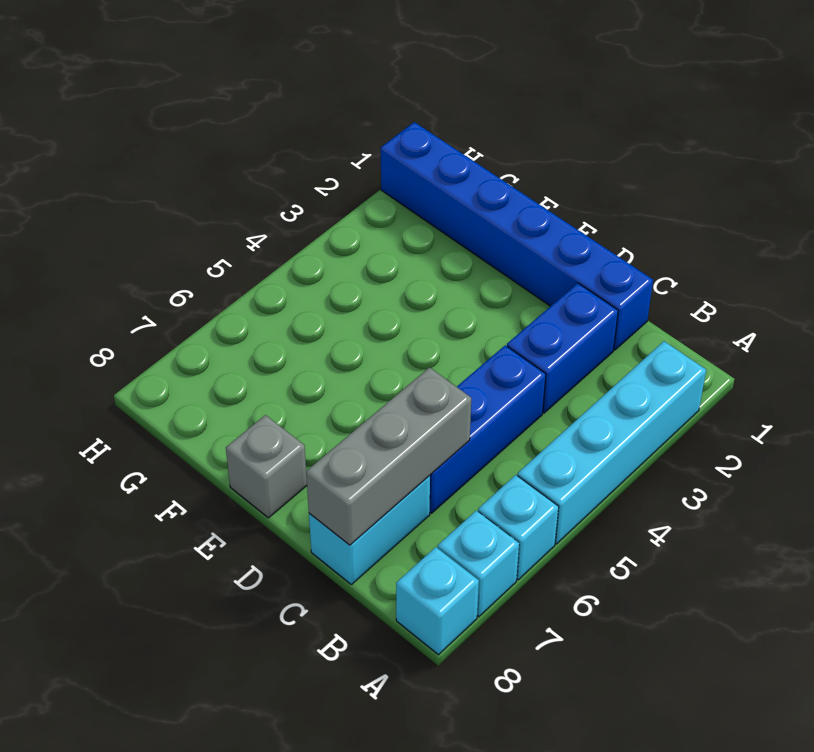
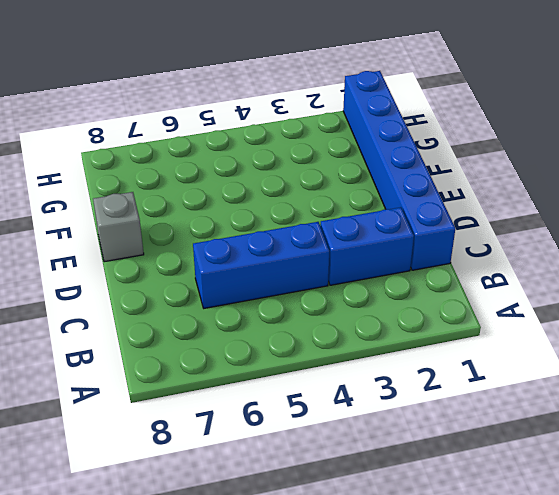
none -> cyan 1x4 brick [518,341,706,544]
none -> cyan 1x1 brick [478,475,559,580]

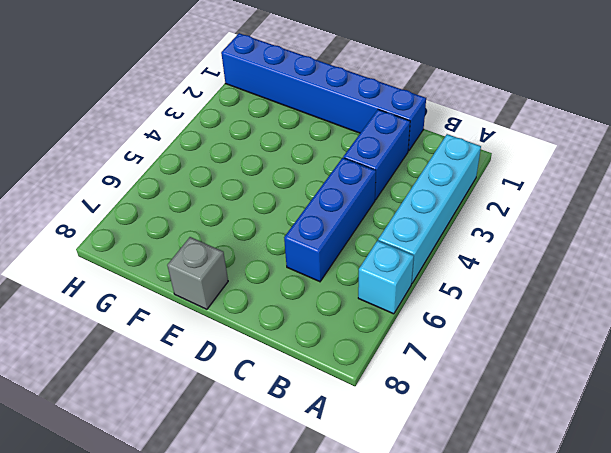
none -> cyan 1x1 brick [438,510,519,617]
none -> cyan 1x1 brick [396,547,479,655]

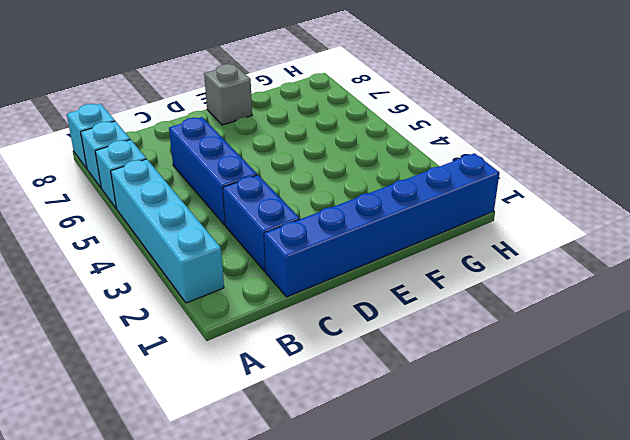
none -> cyan 1x2 brick [309,476,430,584]
none -> grey 1x3 brick [306,368,471,545]

